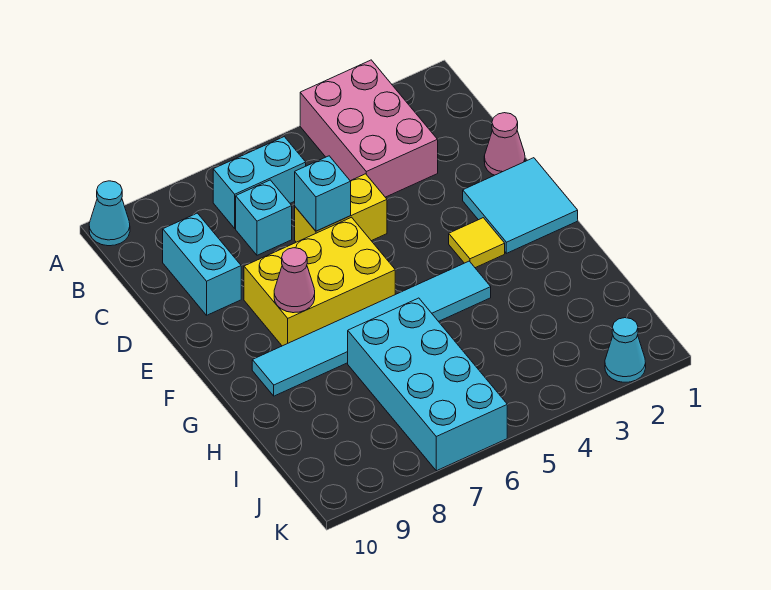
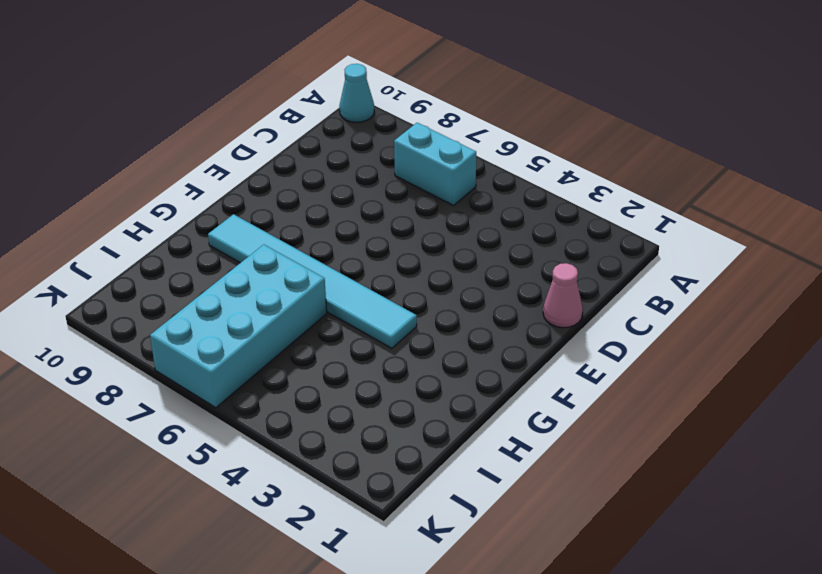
none -> pink 2x3 brick [300,60,438,197]
none -> cyan 1x1 brick [236,180,292,255]
none -> cyan 1x2 brick [163,213,241,315]

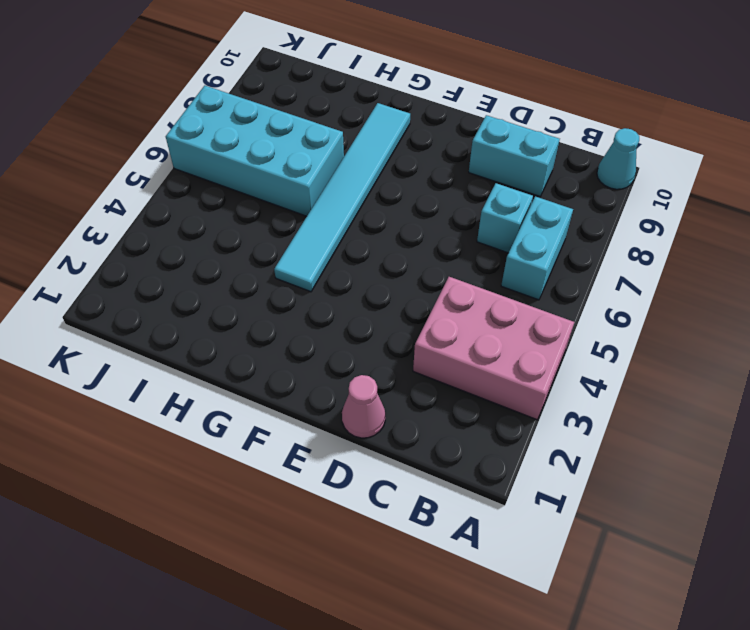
none -> yellow 1x2 brick [295,174,387,242]
none -> cyan 2x2 tile [463,158,578,253]
none -> yellow 2x3 brick [244,217,395,346]

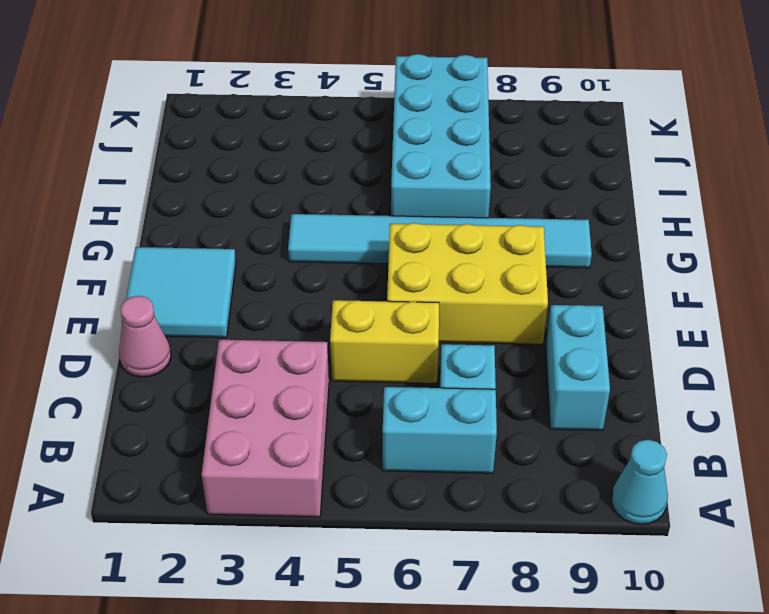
none -> yellow 1x1 tile [449,218,505,268]
none -> cyan 1x1 cone [605,318,646,382]
none -> cyan 1x1 brick [295,156,351,231]

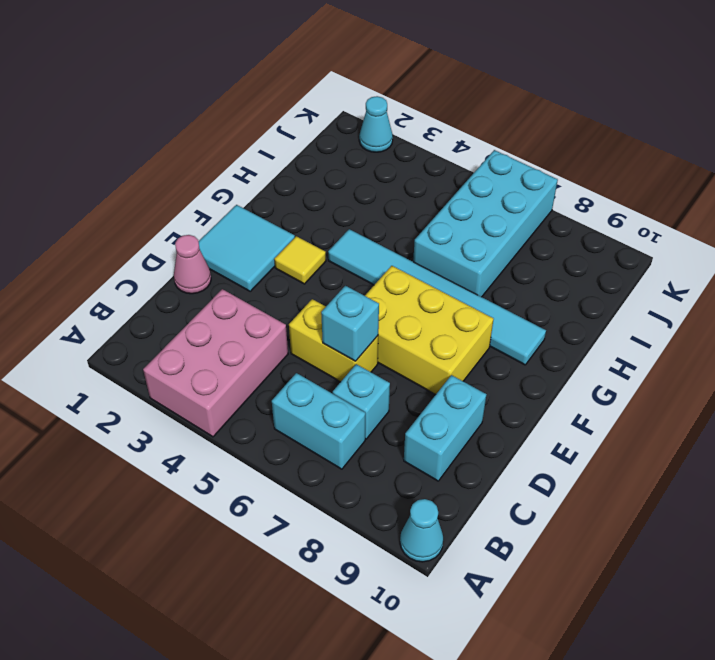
none -> pink 1x1 cone [274,248,315,313]

